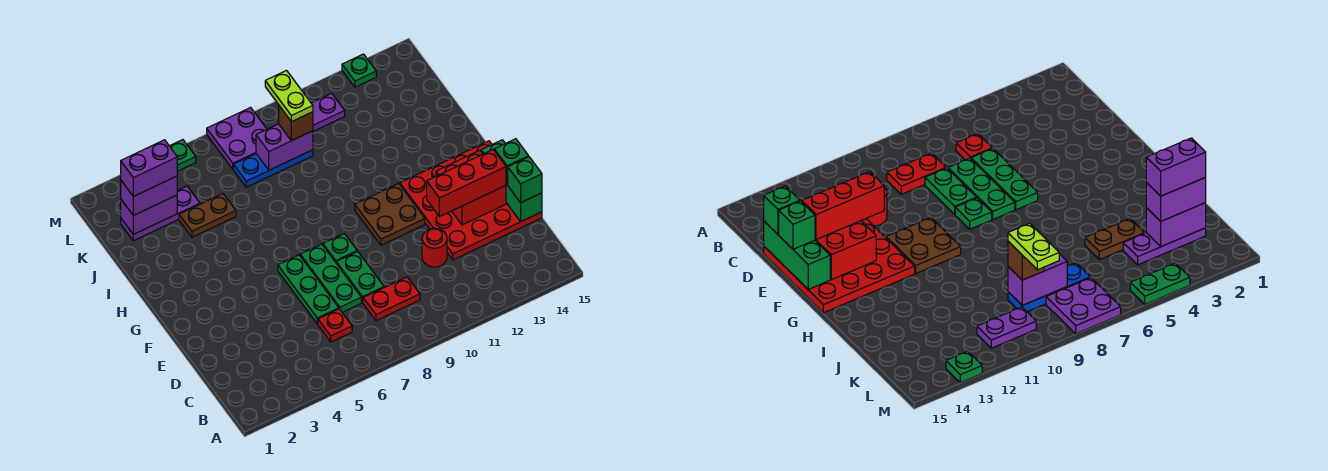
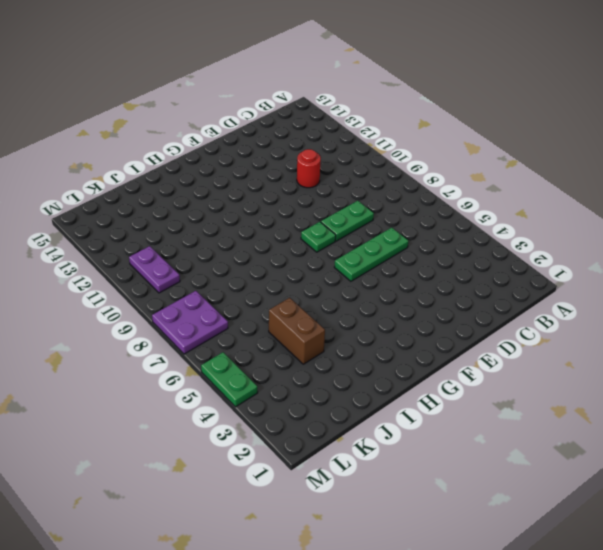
brown 1x2 brick [269,298,325,364] -> brown 1x2 plate [179,194,236,237]
none -> red 1x1 plate [318,309,352,342]
none -> red 1x2 plate [363,277,420,321]
none -> green 1x3 plate [300,244,361,312]

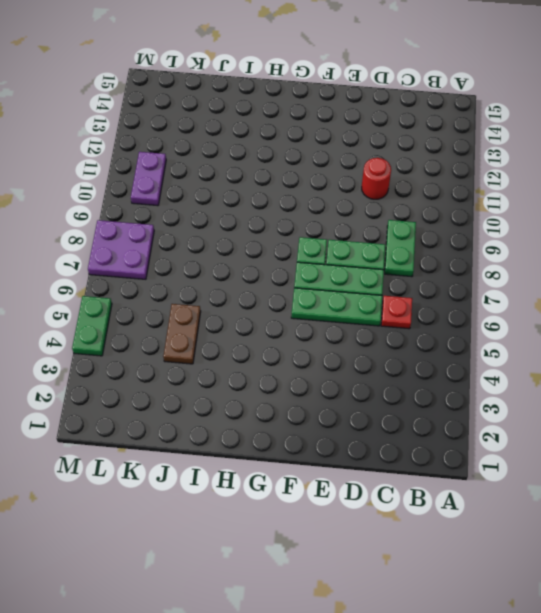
green 1x2 plate [385,220,416,277] -> red 1x2 plate [363,277,420,321]
none -> red 4x4 plate [400,141,542,260]
none -> brown 2x2 plate [355,183,425,245]
none -> purple 1x3 plate [121,186,200,241]

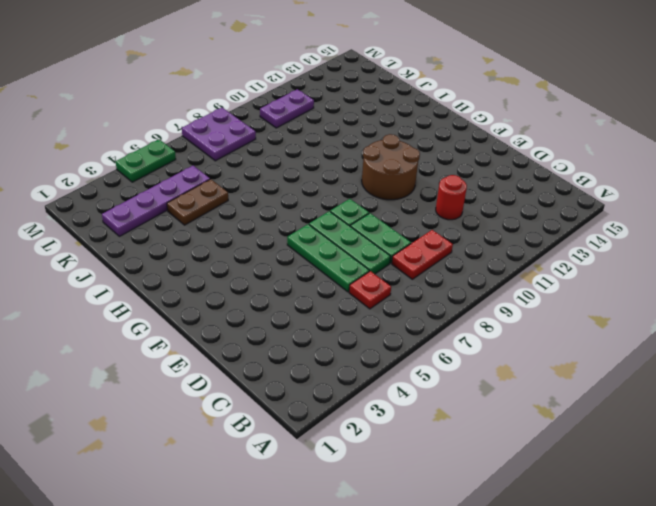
brown 2x2 round brick [362,134,420,200] -> brown 2x2 plate [355,183,425,245]
purple 1x4 plate [102,166,210,236] -> purple 1x3 plate [121,186,200,241]
none -> red 4x4 plate [400,141,542,260]
none -> blue 1x3 plate [233,150,313,187]
none -> green 1x1 plate [342,54,376,87]

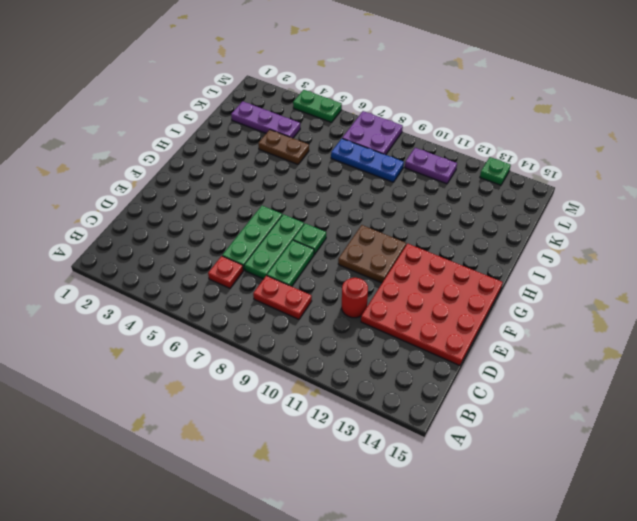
none -> green 1x3 brick [481,140,542,222]
none -> red 2x2 brick [436,151,506,225]
none -> purple 1x2 brick [121,195,177,234]

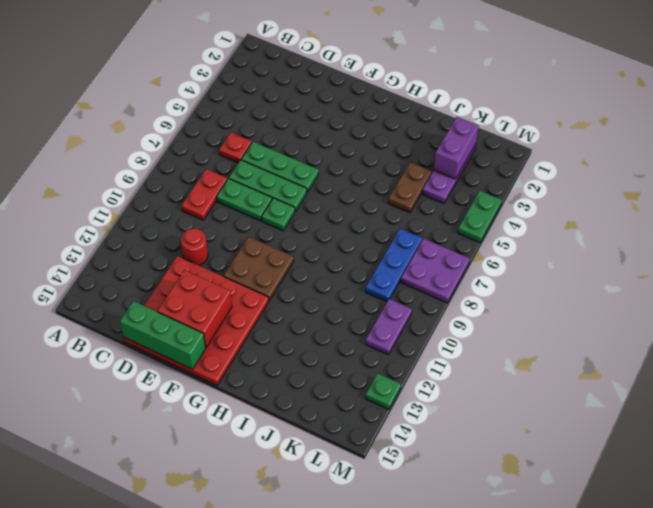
none -> purple 1x2 brick [256,124,313,170]
none -> green 1x1 brick [508,157,542,203]
none -> red 1x3 brick [427,150,506,217]

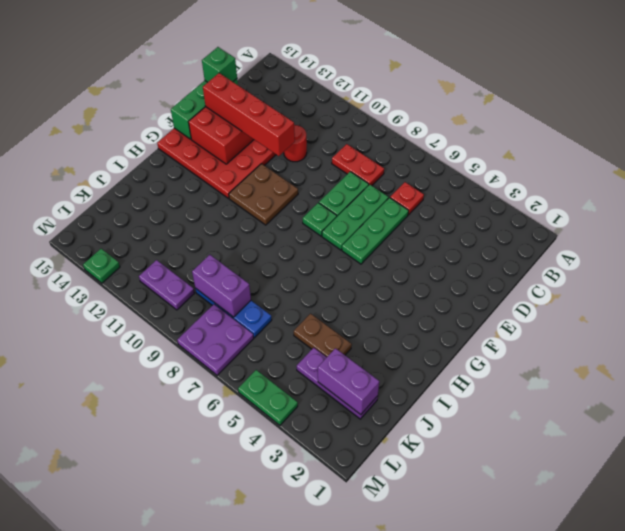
red 1x4 brick [203,73,295,156] -> red 1x3 brick [427,150,506,217]
none -> green 1x1 brick [494,139,529,185]
none -> purple 1x2 brick [121,176,177,215]
none -> brown 1x1 brick [279,106,313,141]

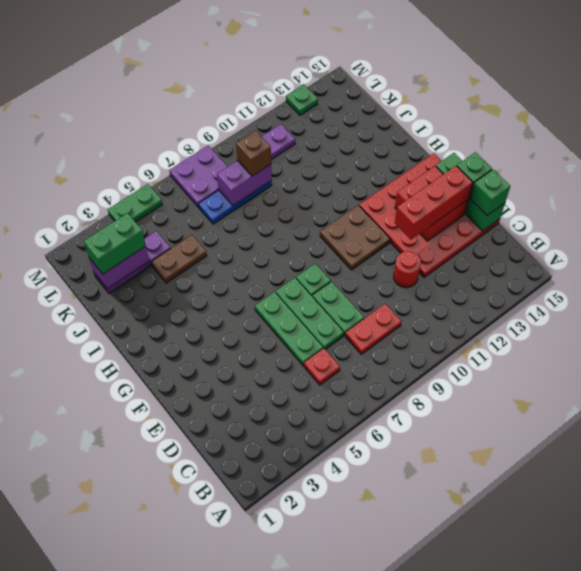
green 1x2 brick [84,213,146,274] -> purple 1x2 brick [121,176,177,215]
none -> purple 1x2 brick [121,140,177,196]
none -> lime 1x2 plate [265,71,313,122]

